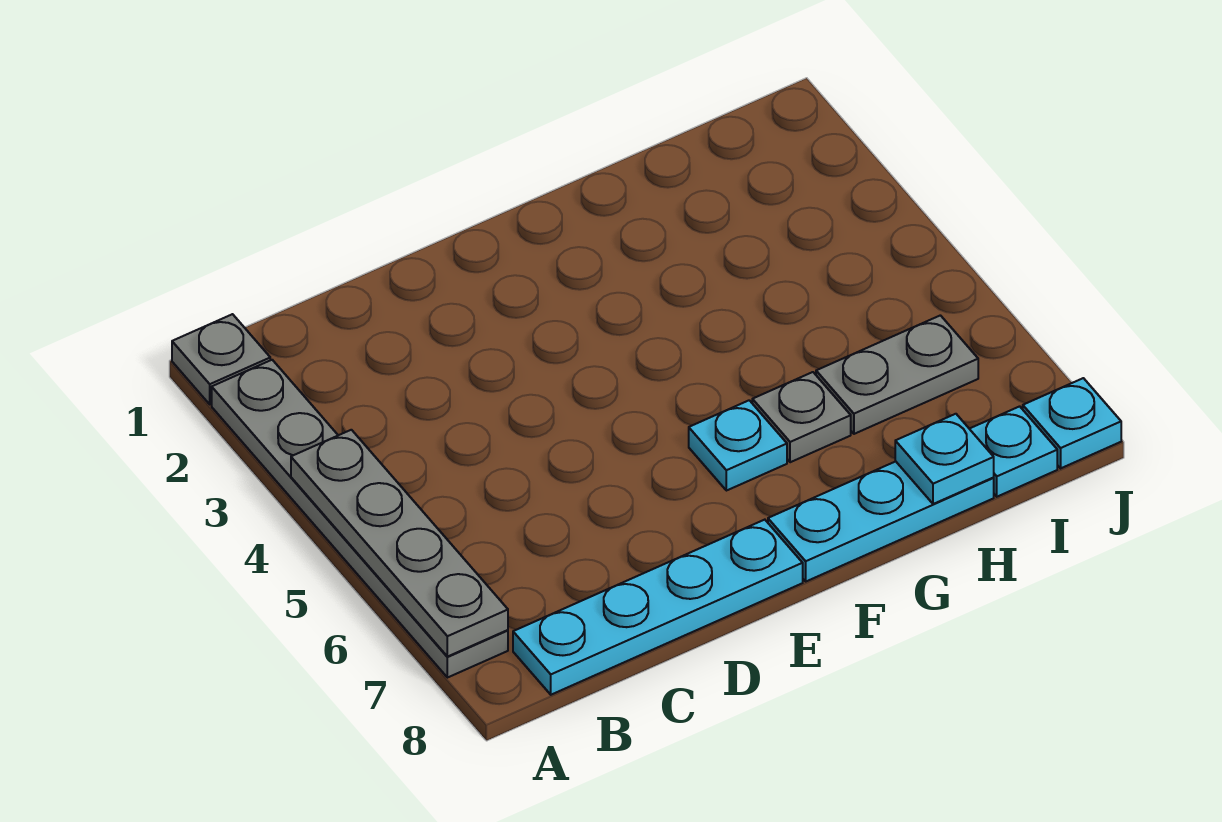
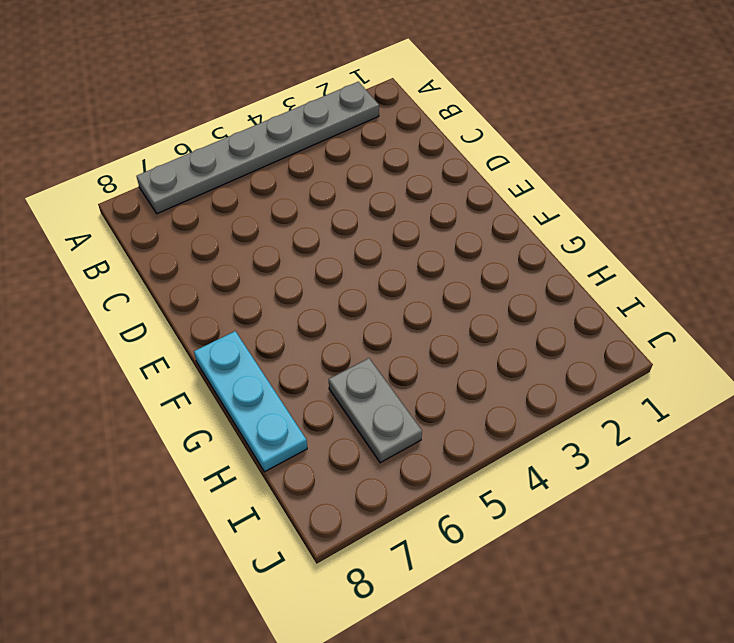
none -> grey 1x1 plate [172,314,270,404]
none -> cyan 1x4 plate [513,520,803,695]

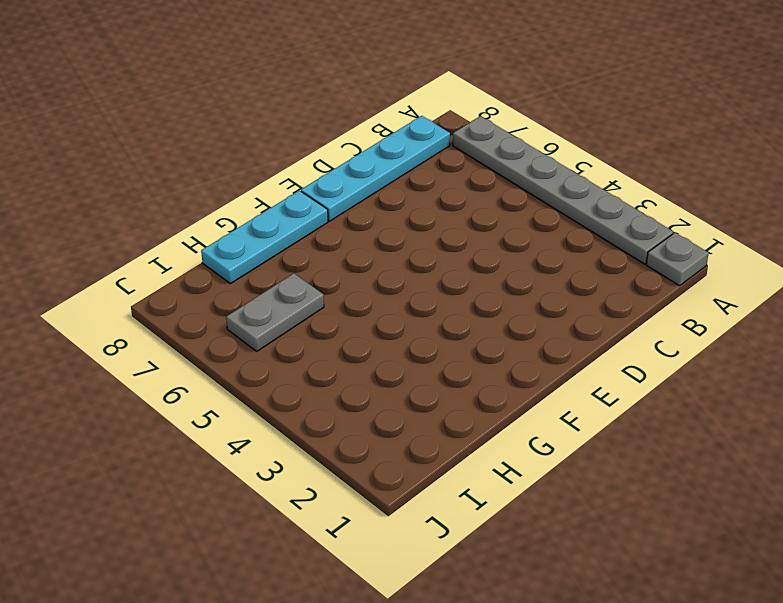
none -> cyan 1x1 plate [689,400,787,491]
none -> grey 1x1 plate [752,372,851,462]

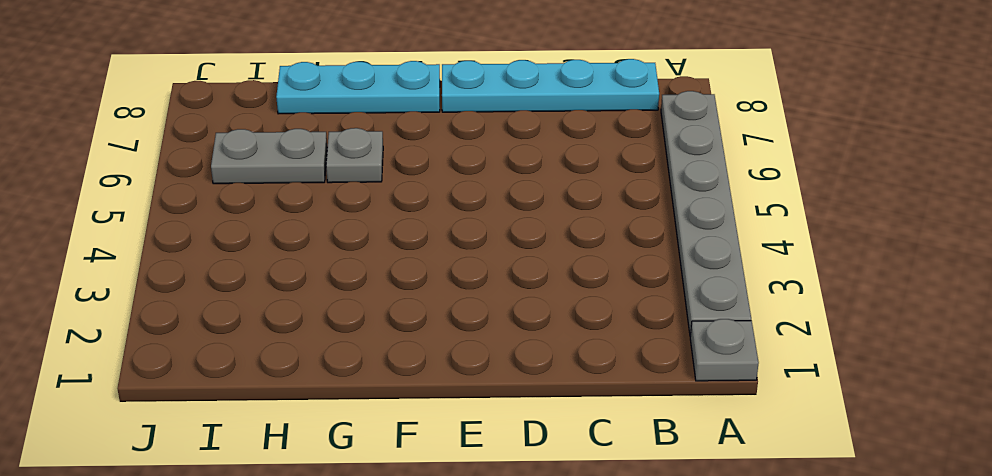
none -> cyan 1x1 plate [689,400,787,491]
none -> cyan 1x1 plate [970,406,1057,497]

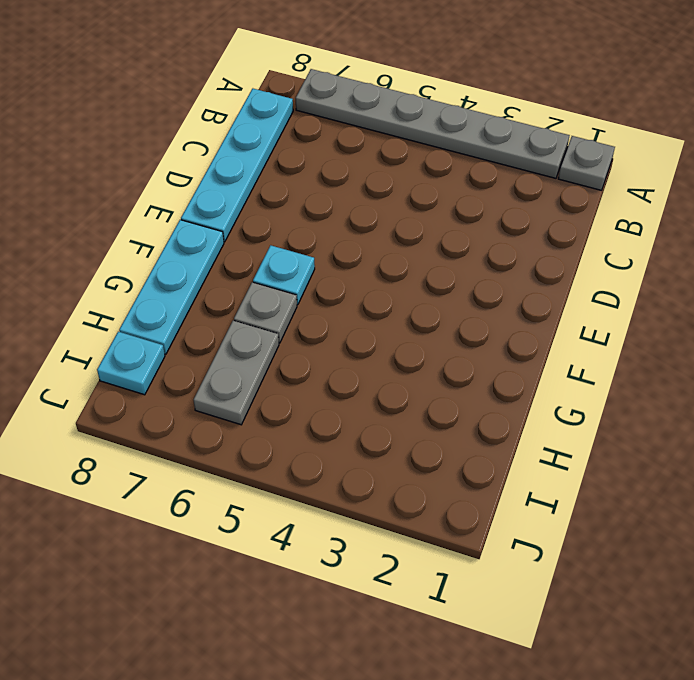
none -> cyan 1x1 plate [1023,378,1121,468]
none -> grey 1x4 plate [291,430,508,657]

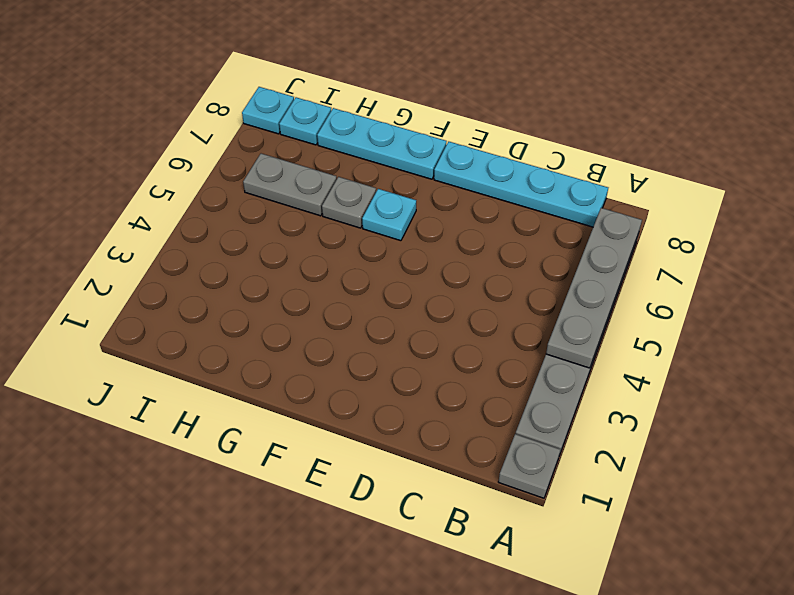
none -> cyan 1x1 plate [895,414,994,504]

